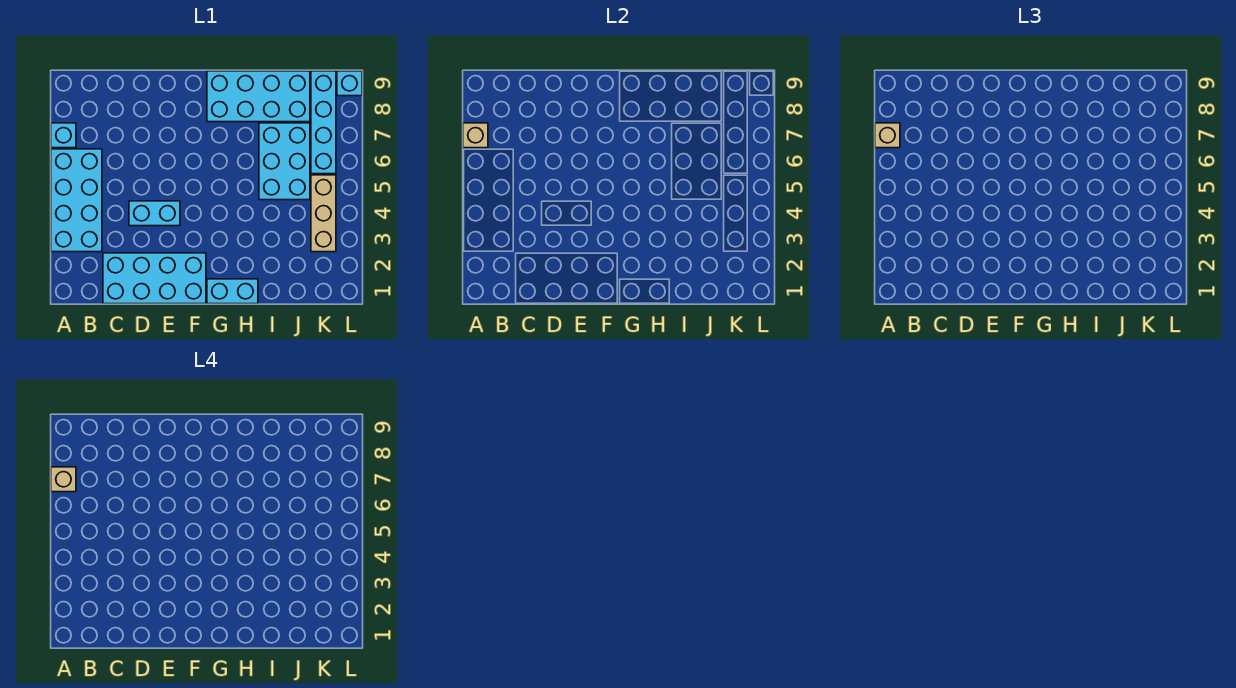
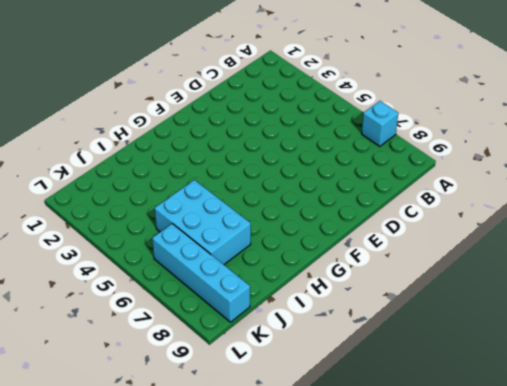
none -> cyan 2x4 brick [51,149,102,252]
none -> cyan 2x4 brick [103,253,206,304]
none -> cyan 1x2 brick [129,201,180,226]

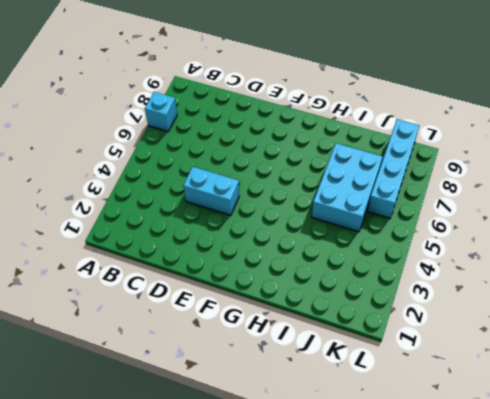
none -> cyan 2x4 brick [51,149,102,252]
none -> cyan 2x4 brick [103,253,206,304]
none -> cyan 1x2 brick [207,279,258,304]

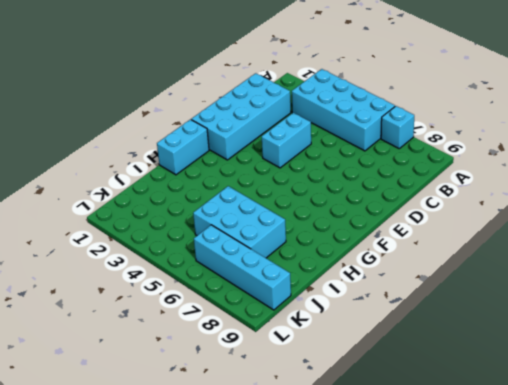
none -> cyan 2x4 brick [207,71,310,122]
none -> tan 1x3 brick [311,175,336,252]
none -> cyan 1x1 brick [337,71,362,96]

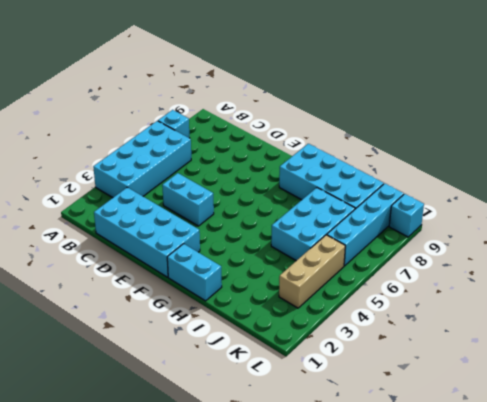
none -> tan 1x1 brick [463,123,488,148]
none -> tan 1x1 brick [875,123,900,148]
none -> tan 1x1 brick [51,467,76,492]

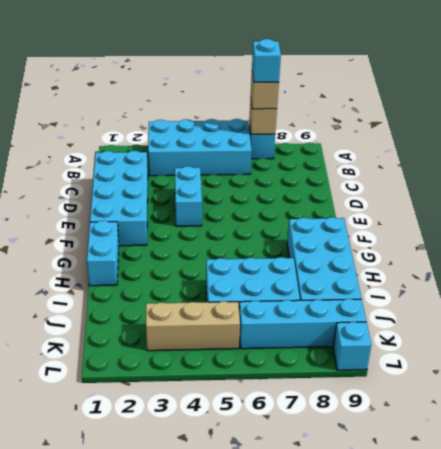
cyan 1x1 brick [252,39,281,82] -> tan 1x1 brick [51,467,76,492]

